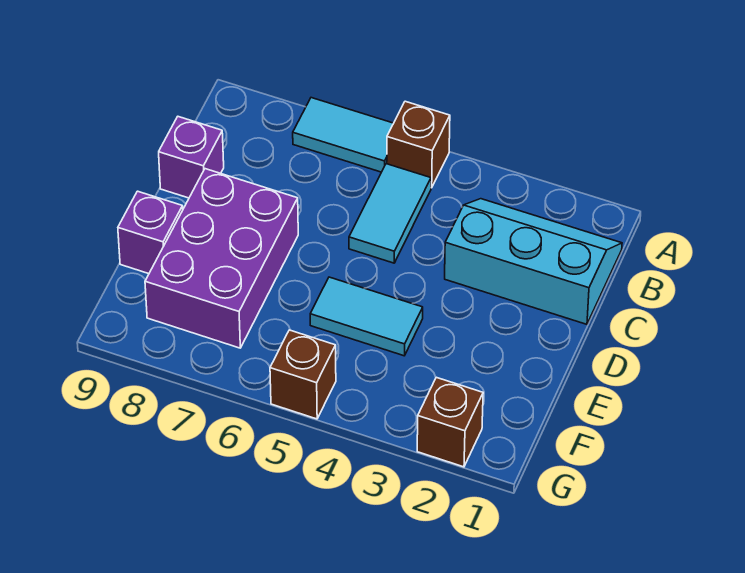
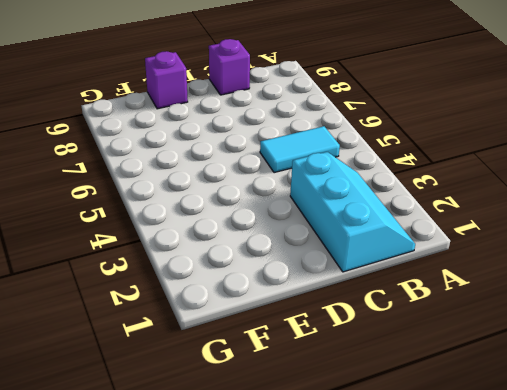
none -> brown 1x1 brick [387,101,450,188]
none -> cyan 1x2 tile [293,98,394,172]

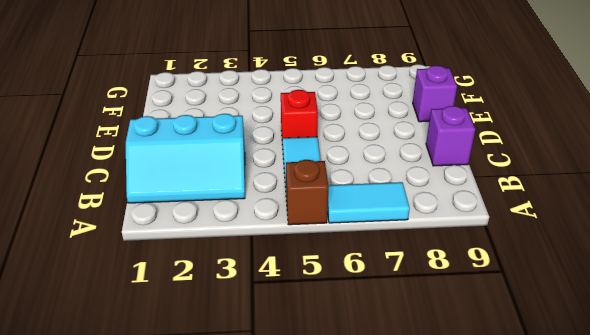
red 1x1 brick [281,90,318,145] -> none
none -> purple 2x3 brick [145,169,298,348]
none -> cyan 1x2 tile [310,277,423,356]

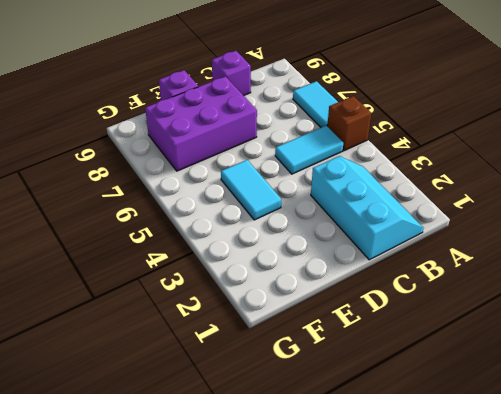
none -> brown 1x1 brick [417,377,483,467]
none -> brown 1x1 brick [270,330,336,419]

